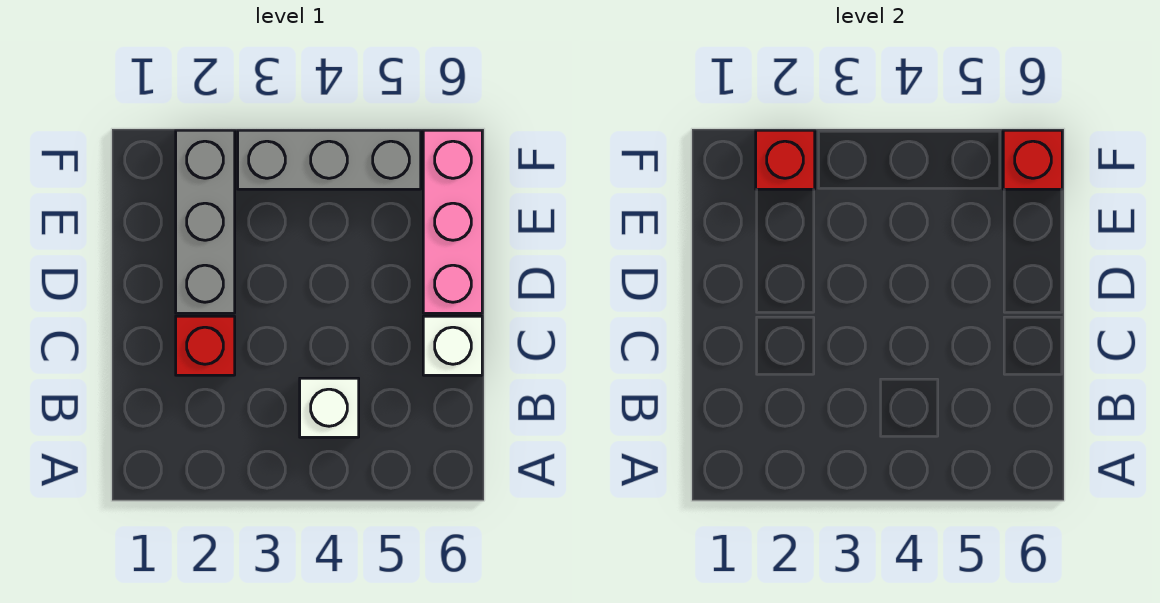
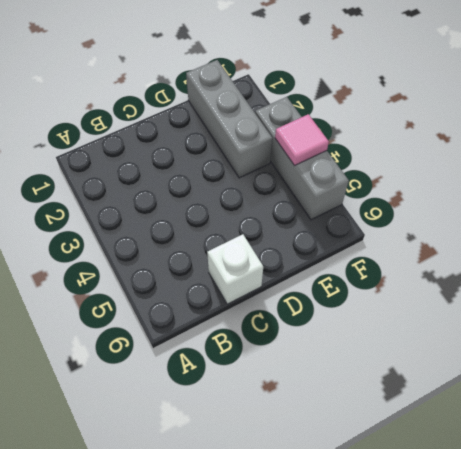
grey 1x3 brick [186,60,272,178] -> grey 1x3 brick turned to [176,130,235,313]
pink 1x1 tile [275,114,329,166] -> none
none -> white 1x1 brick [300,378,359,437]
none -> red 1x1 brick [176,316,235,375]

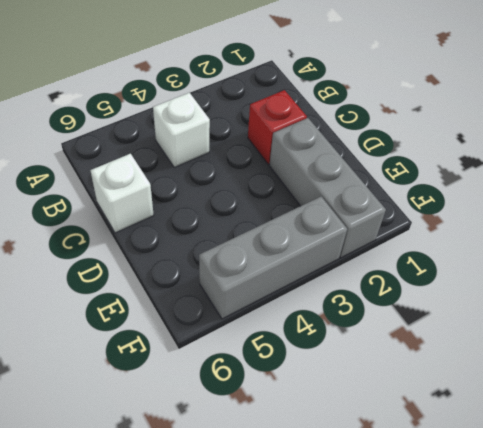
none -> pink 1x3 brick [423,130,482,313]
none -> red 1x1 brick [756,130,815,189]

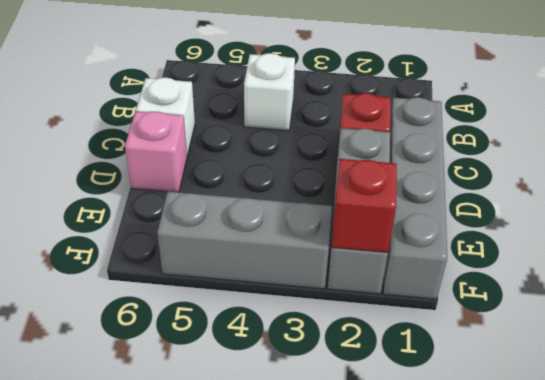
grey 1x4 brick [383,97,447,299] -> none
pink 1x1 brick [125,112,187,193] -> pink 1x3 brick [423,130,482,313]
none -> red 1x1 brick [1003,130,1062,189]

